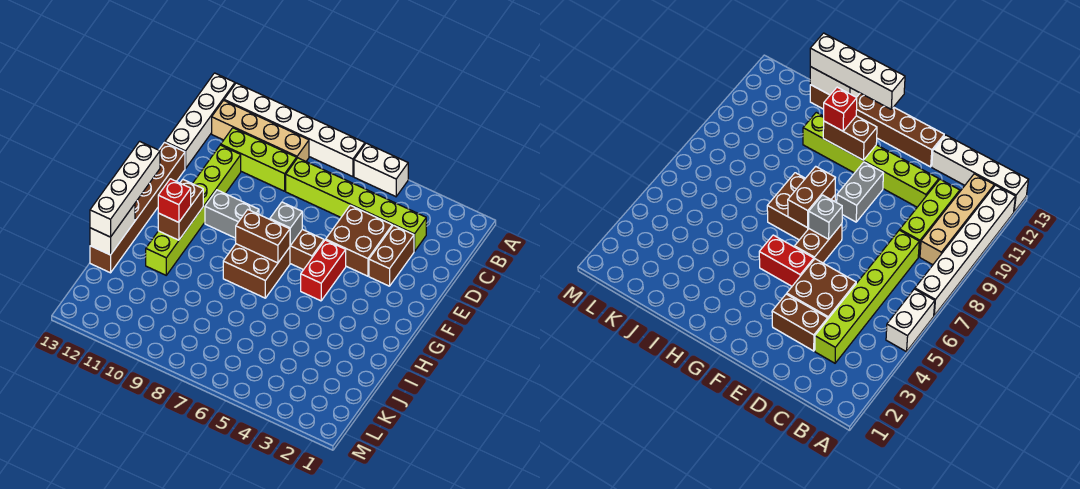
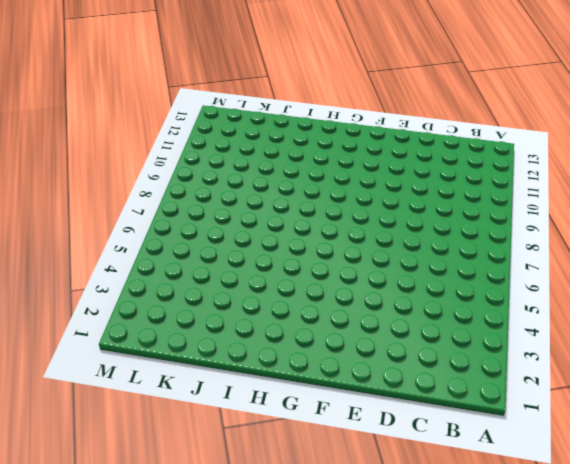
none -> white 1x2 brick [354,143,408,197]
none -> white 1x6 brick [224,83,365,177]
none -> white 1x4 brick [165,73,235,169]

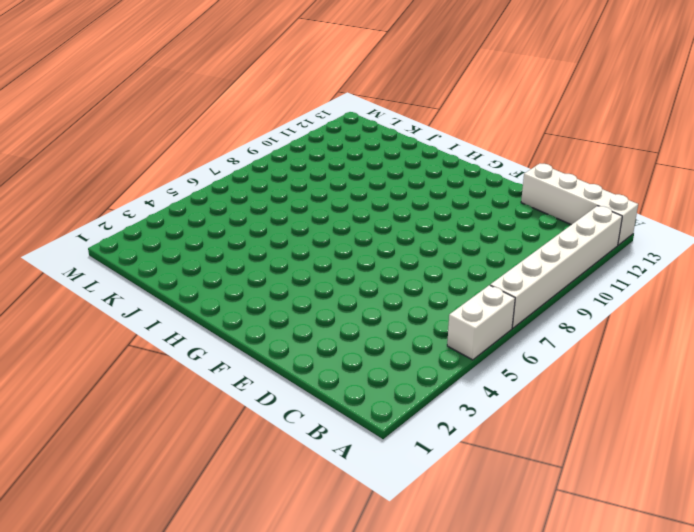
none -> tan 1x4 brick [212,100,309,161]
none -> lime 1x6 brick [286,158,426,251]
none -> lime 1x3 brick [221,128,297,191]

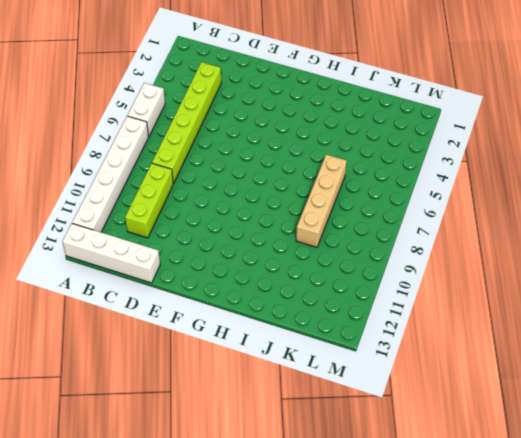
tan 1x4 brick [296,155,347,247] -> tan 1x4 brick moved to [212,100,309,161]
none -> brown 1x2 brick [369,225,414,286]
none -> brown 2x2 brick [326,205,392,276]
none -> lime 1x6 brick [146,145,241,275]

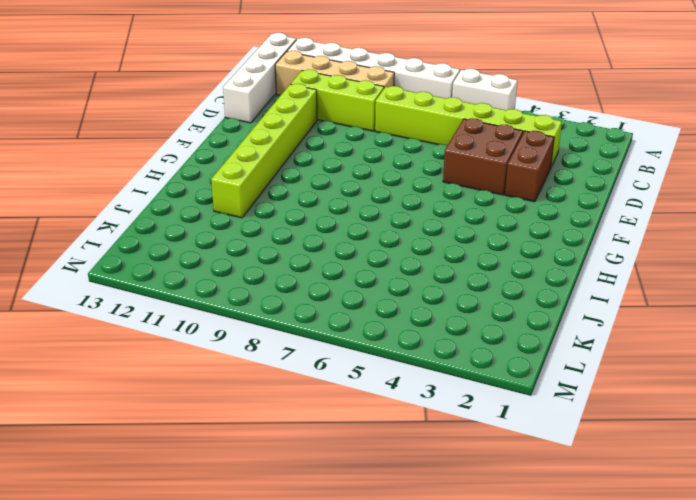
none -> brown 1x6 brick [90,143,185,273]
none -> red 1x2 brick [301,240,346,301]
none -> brown 1x2 brick [290,229,324,270]

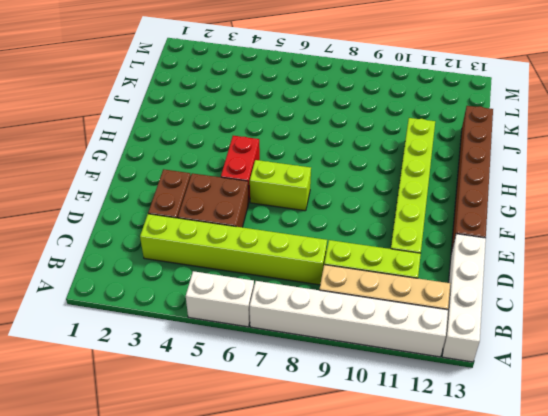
lime 1x2 brick [250,160,311,211] -> brown 1x2 brick [290,229,324,270]
none -> grey 1x2 brick [205,190,259,238]
none -> brown 2x2 brick [223,244,290,298]
none -> grey 1x1 brick [270,202,302,246]

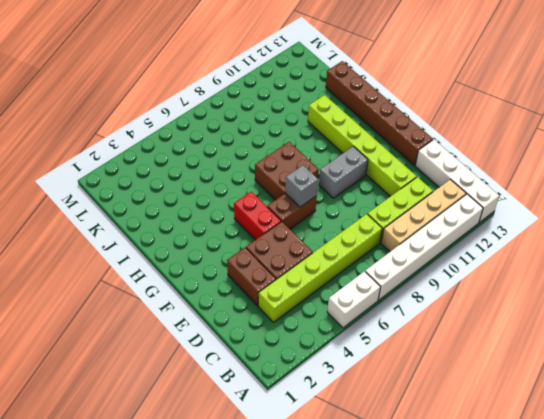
none -> brown 1x2 brick [236,210,290,263]
none -> brown 1x2 brick [158,180,203,240]
none -> white 1x2 brick [90,204,135,255]

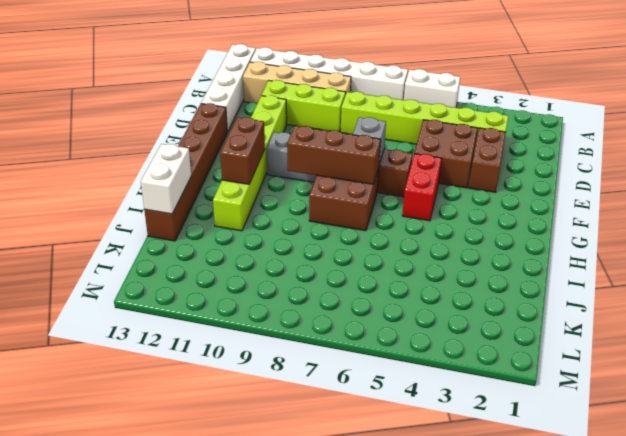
brown 1x3 brick [287,126,381,184] -> brown 1x2 brick [236,210,290,263]
none -> white 1x4 brick [90,141,160,237]
none -> red 1x1 brick [158,179,191,222]

